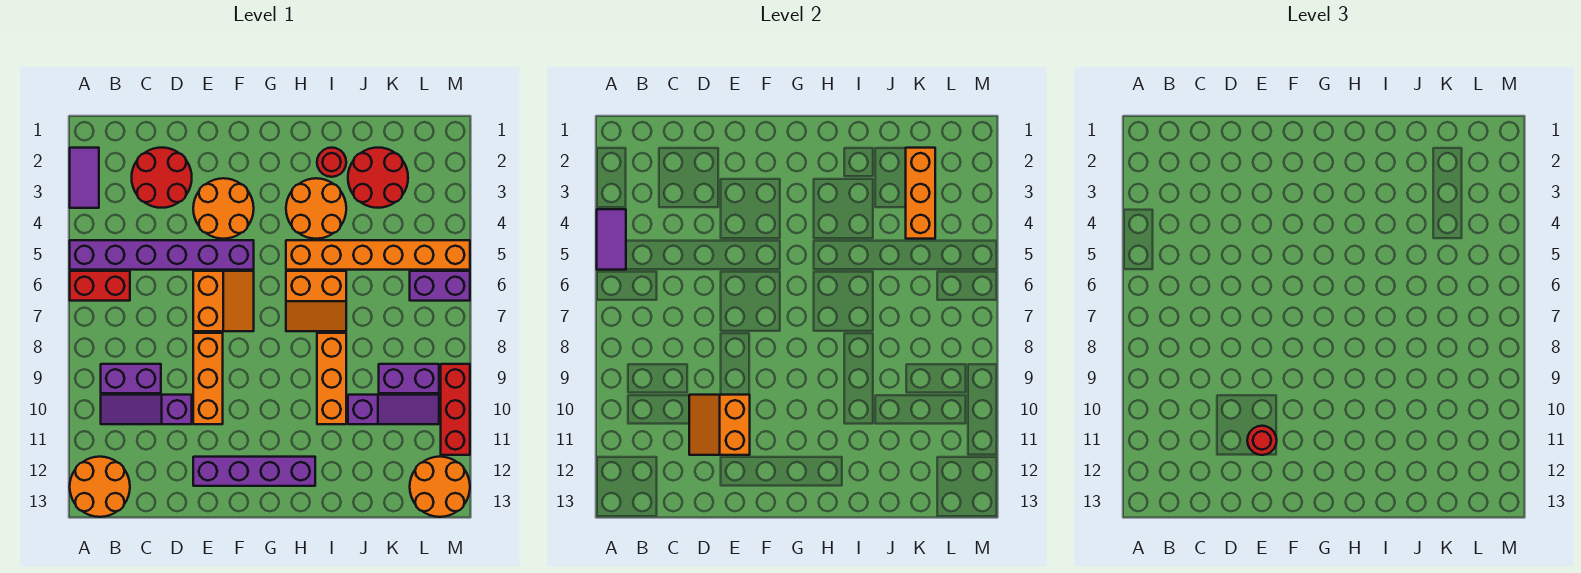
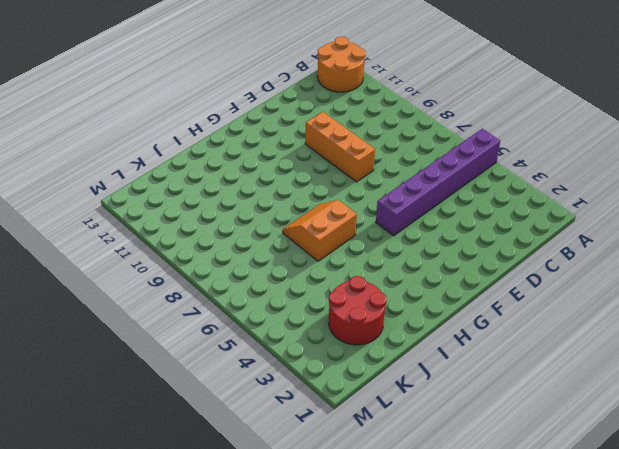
none -> purple 1x2 tile [70,148,99,208]
none -> red 1x2 brick [70,271,130,301]
none -> purple 1x2 brick [101,364,161,393]

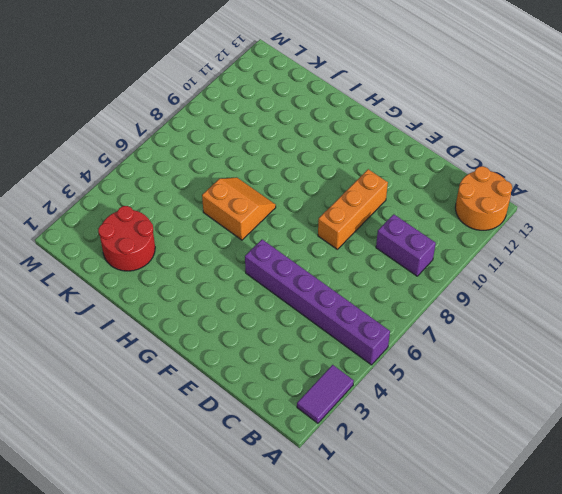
none -> red 1x2 brick [70,271,130,301]
none -> purple 1x3 slope [101,395,192,424]
none -> red 2x2 round brick [132,148,192,208]

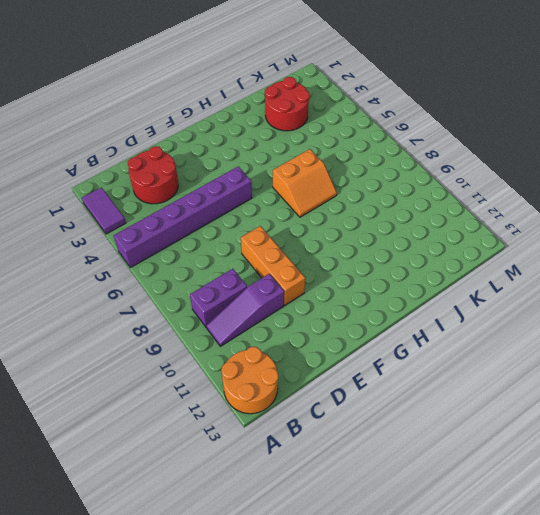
none -> red 1x2 brick [70,271,130,301]
none -> orange 2x2 round brick [193,178,254,239]
none -> orange 2x2 slope [193,271,254,331]

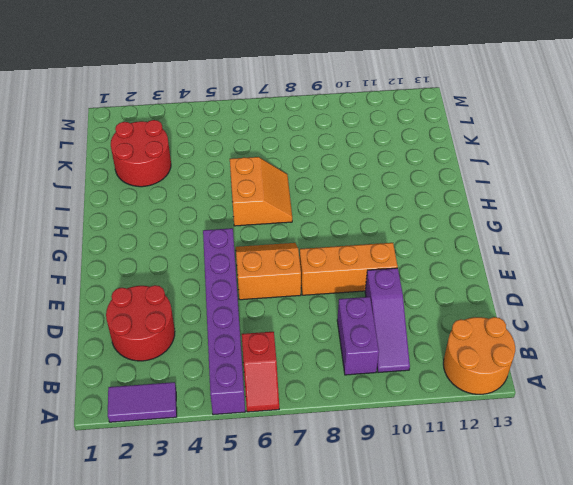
red 1x2 slope [242,332,279,412] -> red 1x2 brick [70,271,130,301]
none -> orange 2x2 round brick [193,178,254,239]
none -> purple 1x4 brick [193,457,315,486]
none -> orange 2x2 round brick [286,178,346,239]

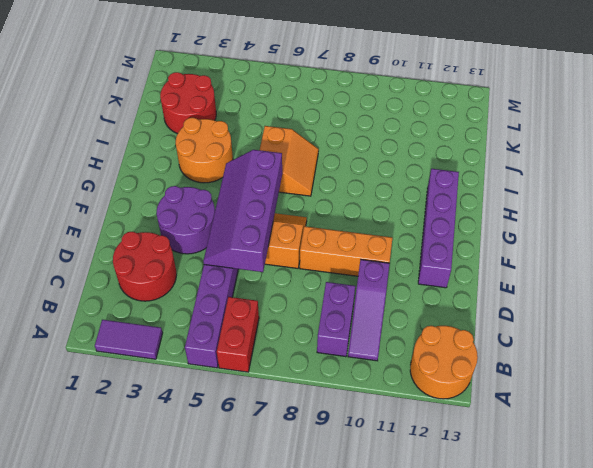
purple 2x4 slope [203,150,282,272] -> none
purple 2x2 round brick [157,186,215,254] -> orange 2x2 round brick [193,178,254,239]
none -> orange 1x6 brick [286,240,470,270]
none -> red 1x1 round brick [317,148,346,177]
none -> orange 1x3 brick [317,333,346,424]

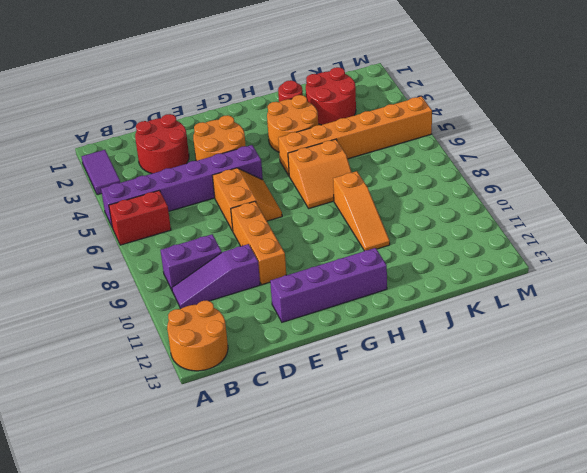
orange 1x3 slope [333,171,390,251] -> orange 1x3 brick [317,333,346,424]
none -> purple 1x3 slope [348,395,439,424]
none -> purple 1x2 brick [379,364,439,393]
none -> purple 1x2 brick [410,271,470,301]

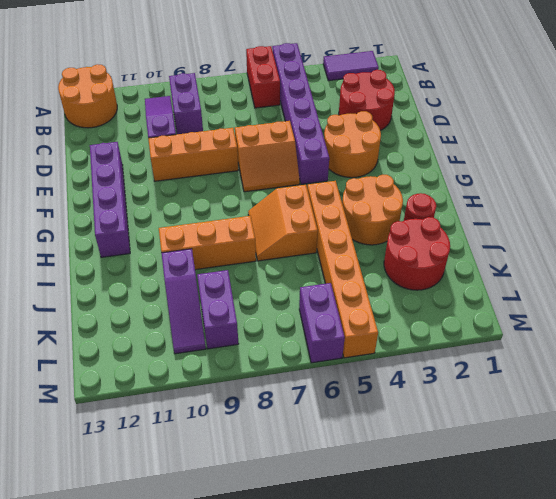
none -> orange 2x2 round brick [410,457,470,517]
none -> red 1x3 brick [441,364,470,455]
none -> purple 1x2 tile [597,209,626,270]

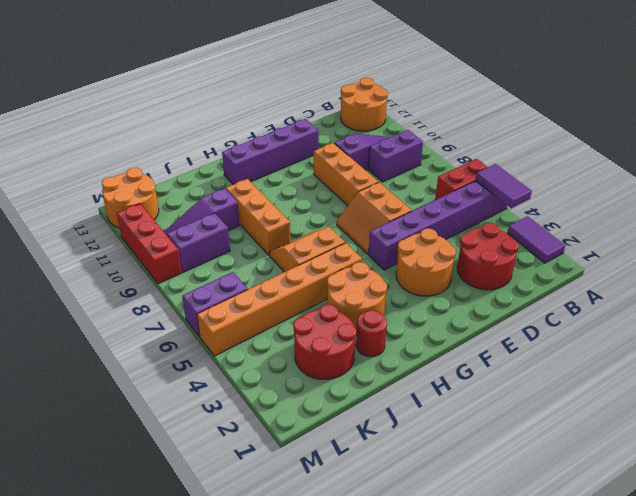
none -> orange 2x2 slope [689,395,750,455]
none -> orange 1x3 brick [906,148,935,239]
none -> red 1x1 round brick [1247,426,1277,455]

